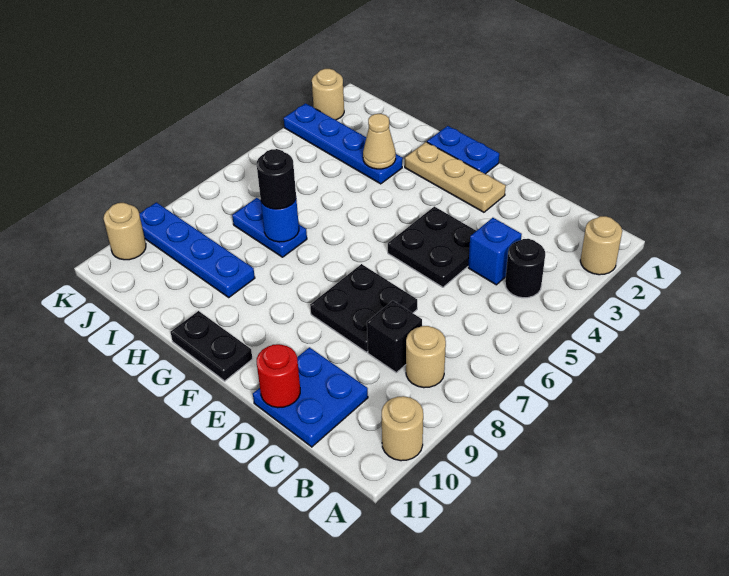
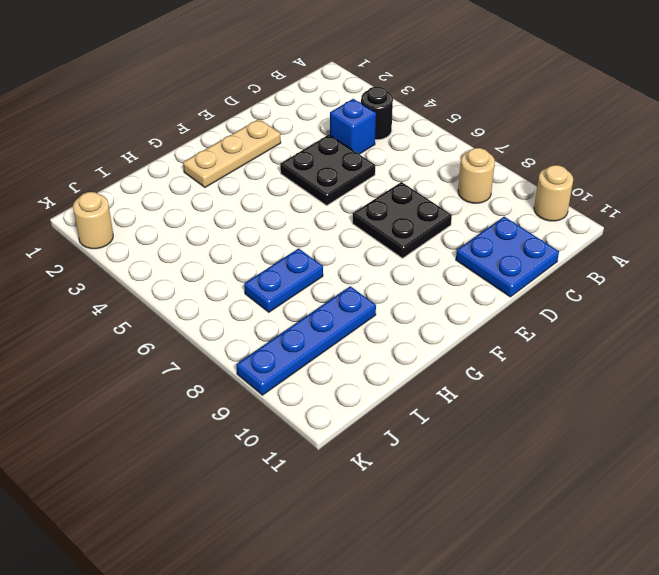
none -> tan 1x1 round brick [580,216,622,275]
none -> black 1x1 brick [367,301,422,373]
none -> blue 1x2 plate [427,126,499,174]

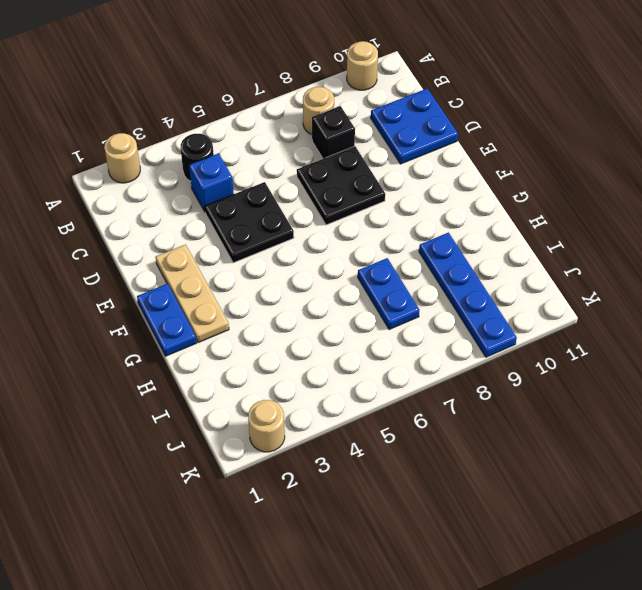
none -> black 1x2 plate [171,311,253,381]
none -> blue 1x4 plate [284,103,403,184]
none -> tan 1x1 round brick [103,203,146,260]

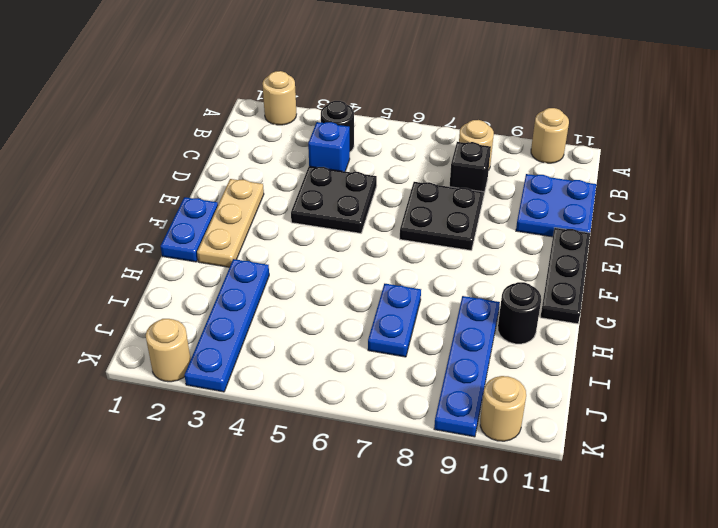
black 1x3 plate [540,228,590,324] -> black 1x2 plate [171,311,253,381]
black 1x1 round brick [498,282,541,344] -> black 1x1 round brick moved to [257,149,296,209]
none -> red 1x1 round brick [257,344,300,408]
none -> tan 1x1 cone [363,114,396,169]
none -> blue 1x1 round brick [261,199,299,242]

